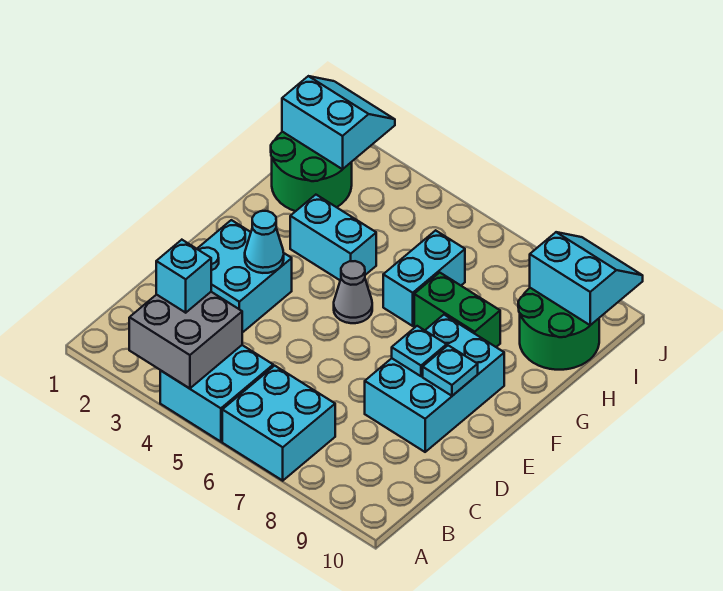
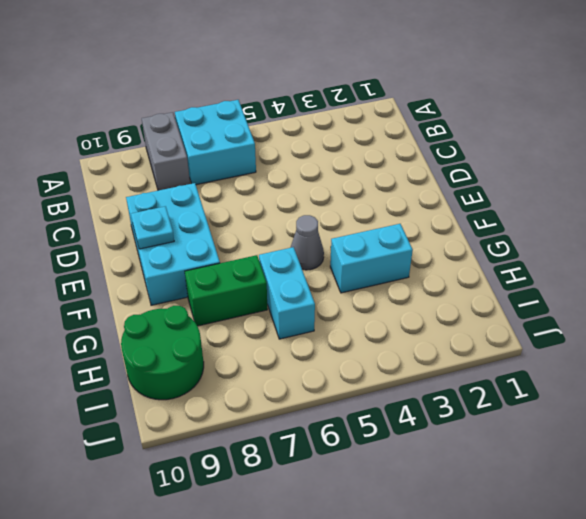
grey 1x2 brick [142,112,190,190] -> none
none -> cyan 2x2 brick [160,345,273,442]
none -> cyan 2x2 brick [197,220,292,333]
none -> green 2x2 round brick [271,132,352,211]

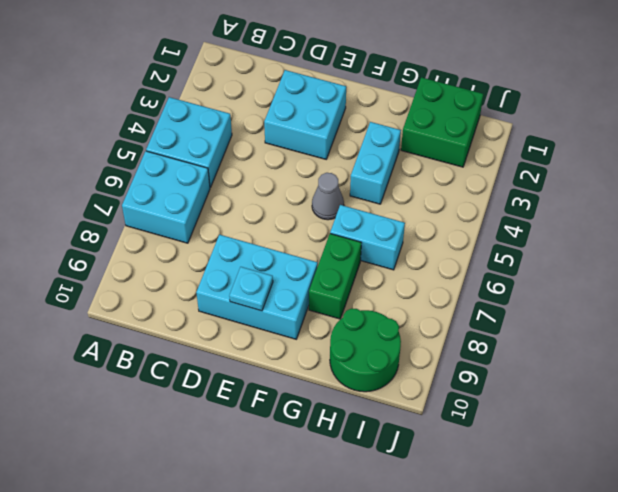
green 2x2 brick [401,77,483,167] -> green 2x2 round brick [271,132,352,211]
none -> grey 2x2 brick [129,292,242,388]
none -> cyan 1x1 cone [245,211,284,273]
none -> cyan 1x1 plate [392,326,447,376]

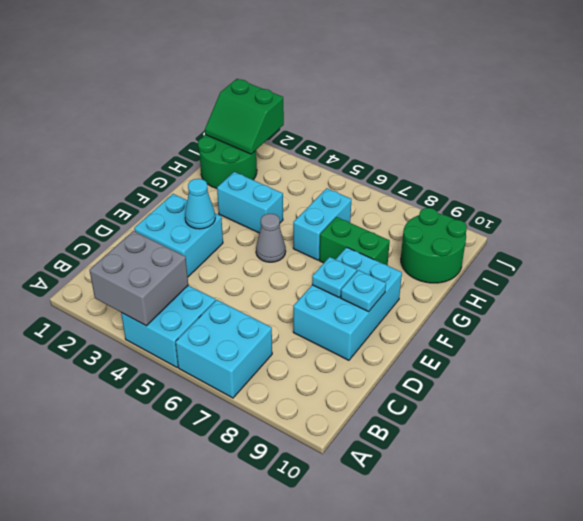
green 2x2 slope [205,79,284,154] -> cyan 2x2 slope [282,76,395,169]
none -> cyan 2x2 slope [530,232,643,325]
none -> cyan 1x1 brick [156,240,211,313]

